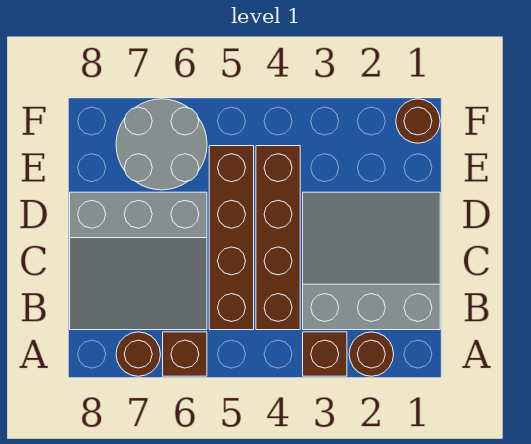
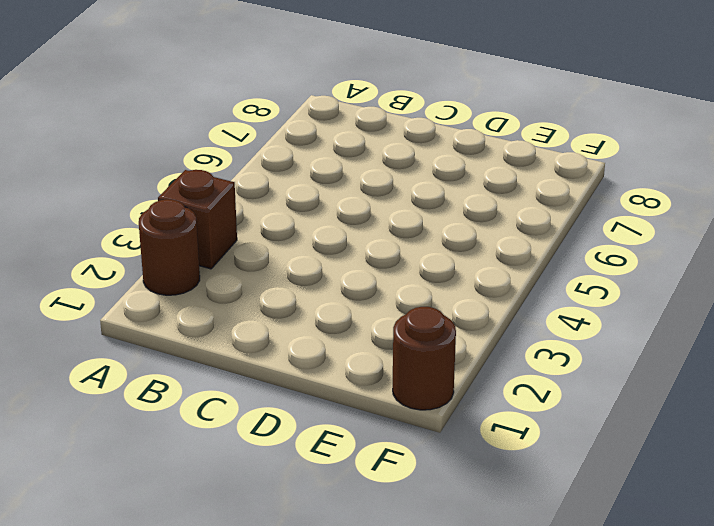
none -> brown 1x1 brick [163,332,207,376]
none -> brown 1x1 round brick [116,332,160,376]

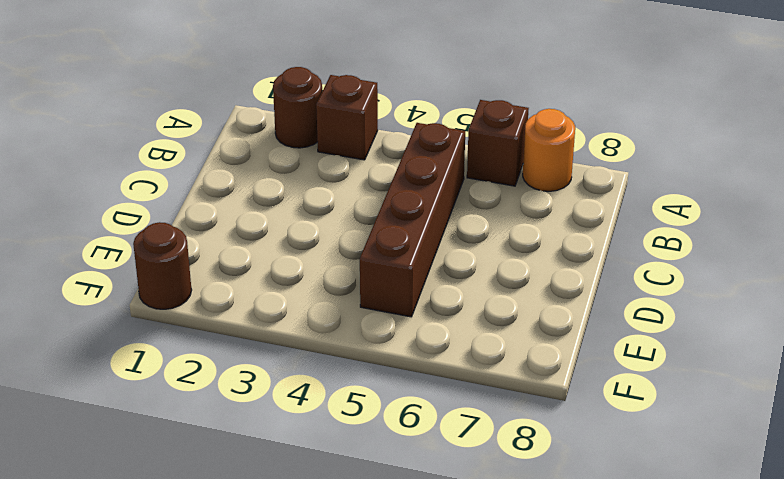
orange 1x1 round brick [523,109,575,191] -> brown 1x1 round brick [116,332,160,376]
none -> grey 3x3 slope [303,192,440,330]
none -> brown 1x4 brick [256,146,300,330]

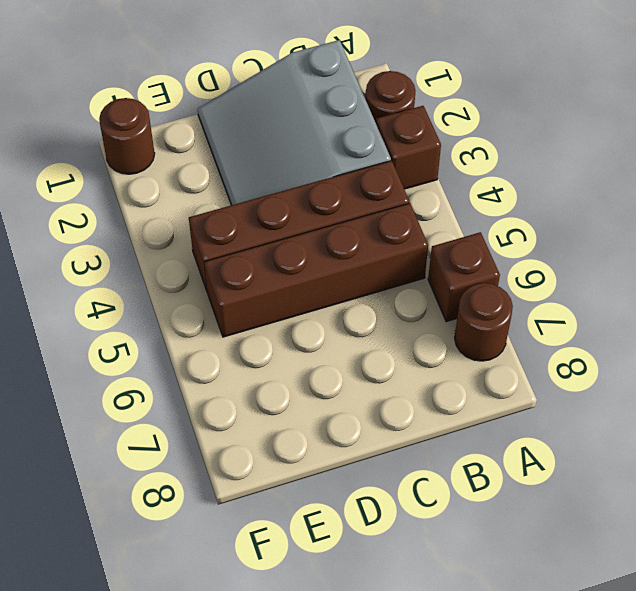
none -> grey 3x3 slope [70,192,207,330]
none -> grey 2x2 round brick [116,99,207,190]

